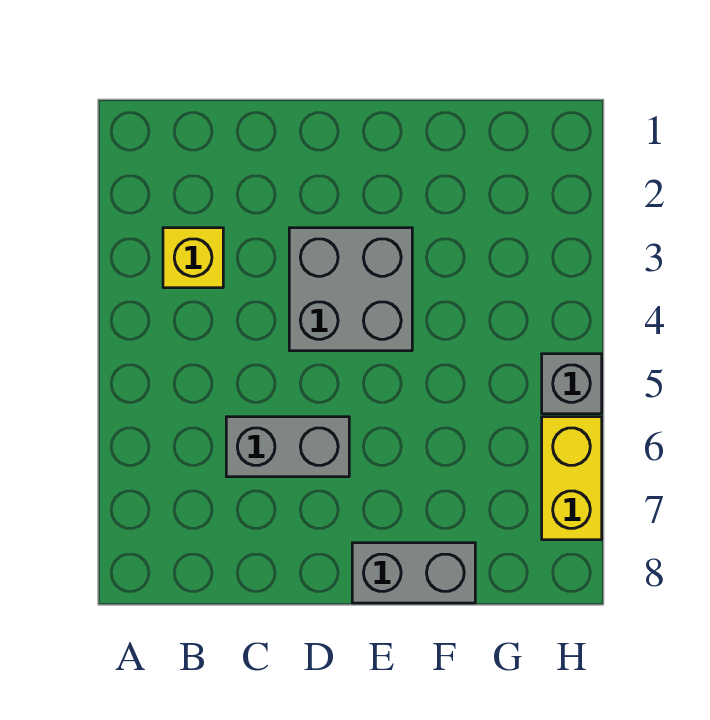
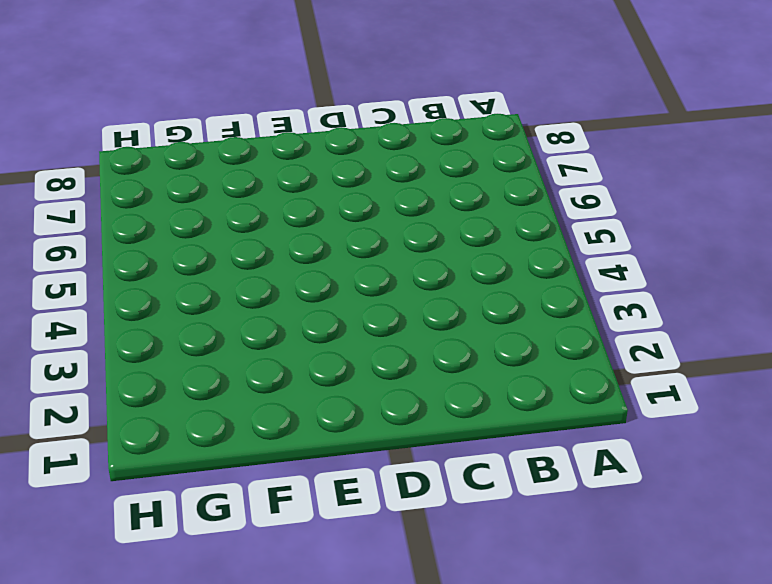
none -> yellow 1x1 brick [163,228,223,288]
none -> grey 1x2 brick [226,417,349,477]

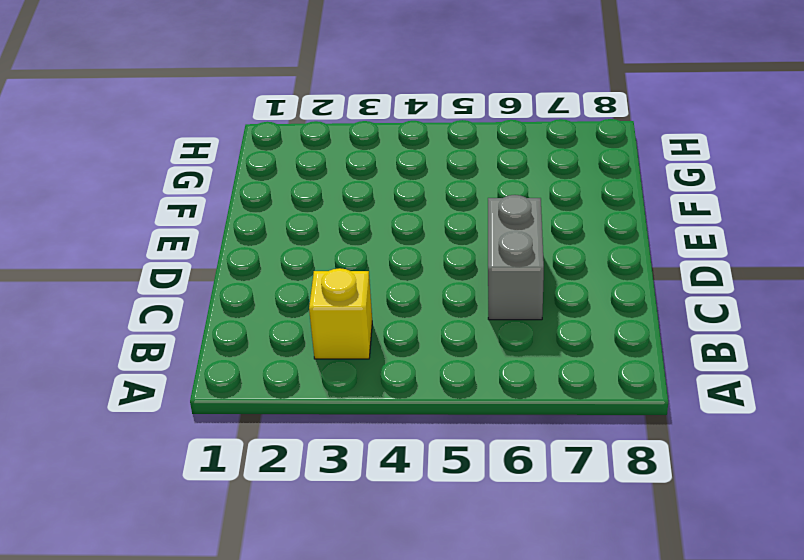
none -> grey 2x2 brick [289,228,412,351]
none -> grey 1x2 brick [352,543,475,603]

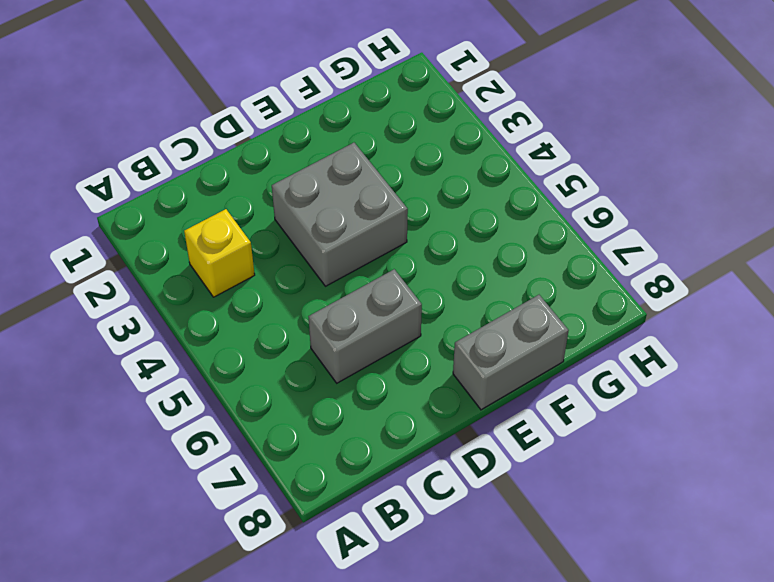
none -> grey 1x1 brick [542,354,602,414]
none -> yellow 1x2 brick [542,417,602,540]

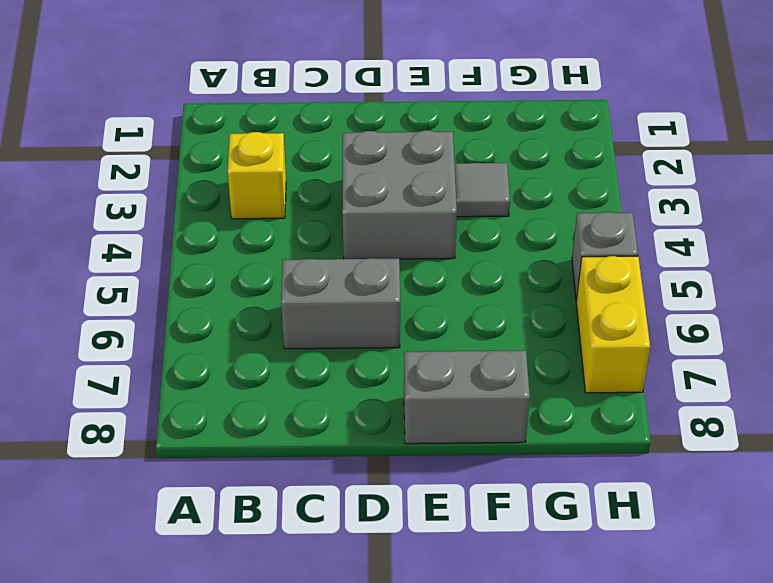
grey 1x1 tile [454,163,510,217] -> none

